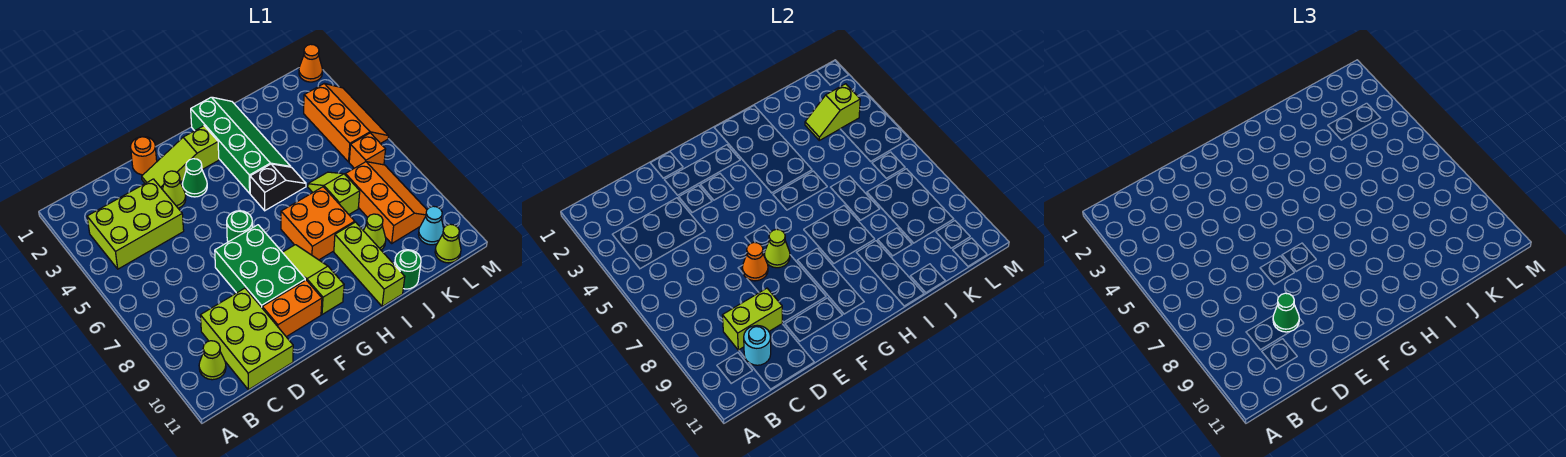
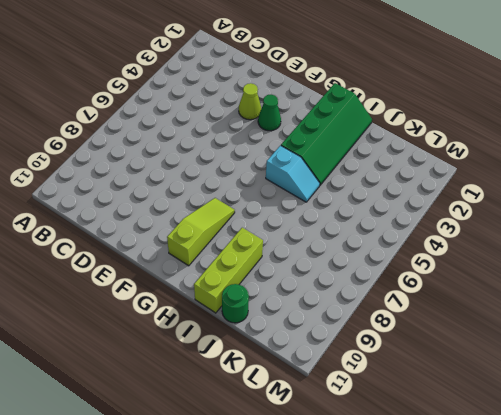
cyan 1x2 slope [266,146,320,202] -> black 1x2 slope [250,164,306,211]
none -> lime 2x3 brick [87,179,184,269]
none -> lime 1x1 cone [199,341,226,380]
none -> lime 2x3 brick [200,288,293,390]
none -> orange 1x1 round brick [131,137,157,175]

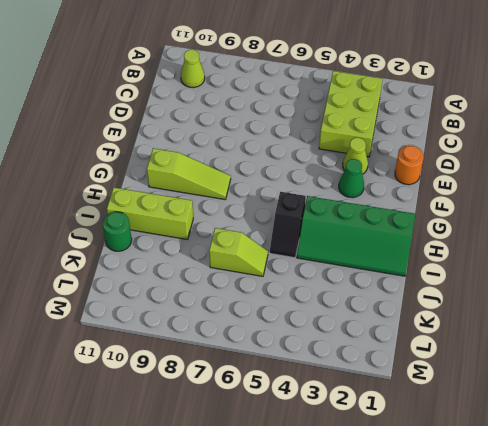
none -> lime 2x3 brick [200,288,293,390]
none -> lime 1x3 slope [142,126,219,189]
none -> green 2x3 brick [215,225,305,307]
none -> orange 1x2 brick [262,280,322,337]

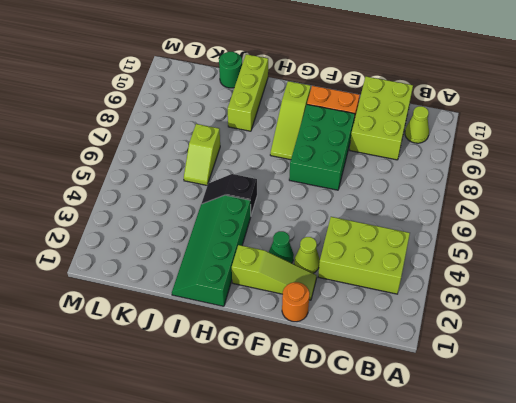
none -> green 1x1 round brick [227,211,252,242]
none -> orange 2x2 brick [281,187,355,260]
none -> lime 1x1 cone [363,214,386,250]
none -> orange 2x3 slope [345,162,427,243]

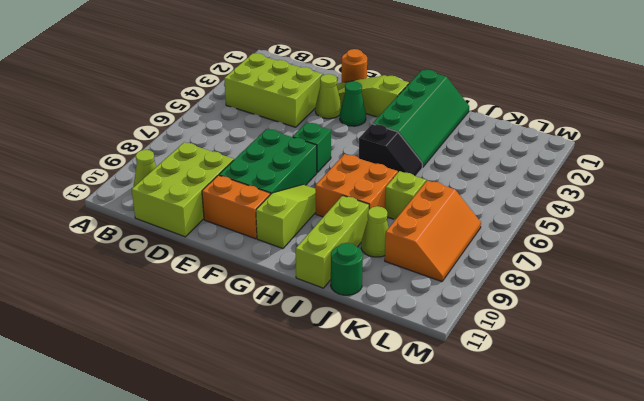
green 1x1 brick [293,122,331,172] -> green 1x1 round brick [227,211,252,242]
none -> orange 2x3 slope [304,84,388,162]
none -> orange 1x1 brick [349,133,386,168]
none -> cyan 1x1 cone [418,206,444,245]
none -> lime 1x1 cone [435,224,461,263]

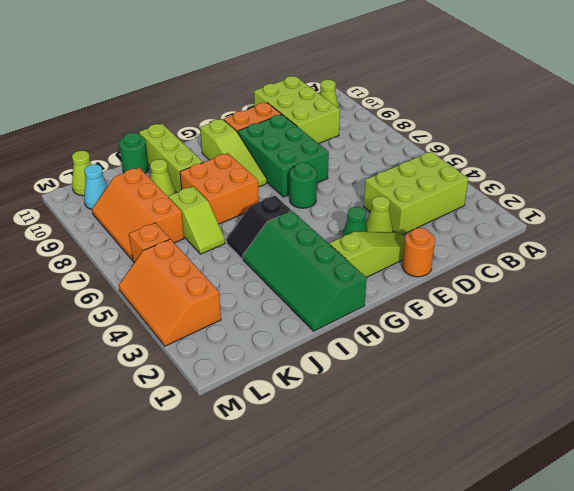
none -> orange 1x1 cone [299,44,323,82]
none -> lime 1x2 brick [722,288,782,350]
none -> cyan 1x1 round brick [744,325,771,365]
none -> orange 1x1 cone [742,242,768,281]

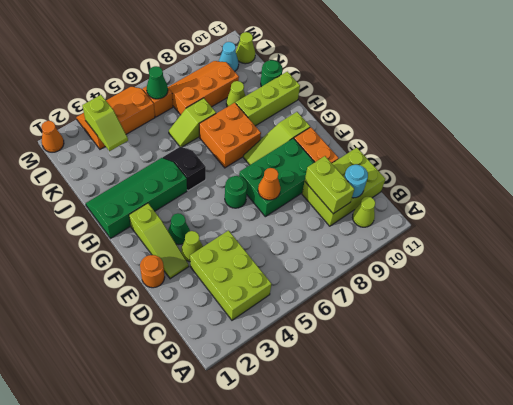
green 1x1 cone [147,66,168,99] -> green 1x1 cone moved to [1273,293,1299,332]
none -> lime 1x1 cone [764,229,790,268]

